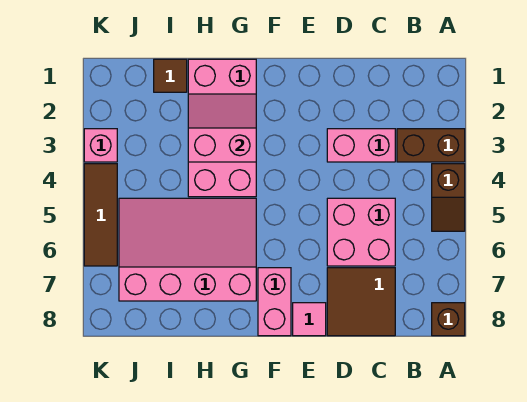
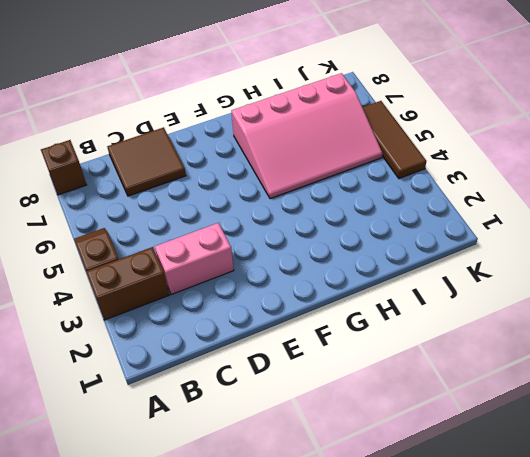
none -> pink 2x2 brick [327,198,395,266]
none -> pink 1x1 tile [293,303,326,336]
none -> pink 1x2 brick [258,268,291,336]

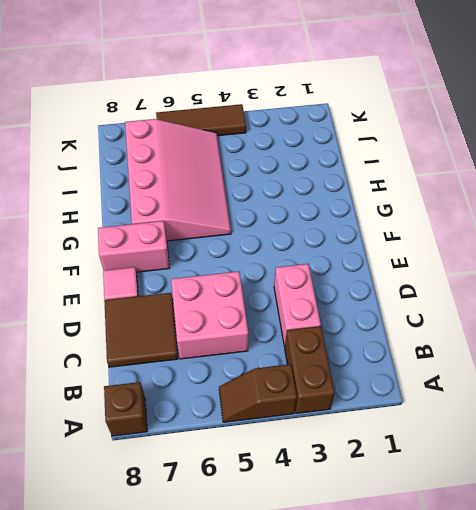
none -> pink 2x4 brick [188,59,256,197]
none -> brown 1x1 tile [154,59,187,92]
none -> pink 1x1 brick [84,129,117,162]

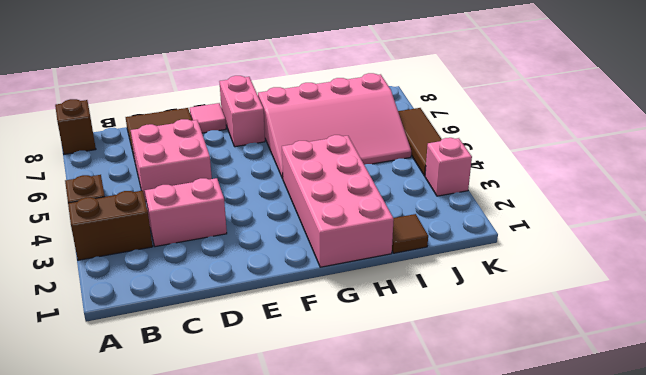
none -> pink 2x2 slope [188,94,256,162]

